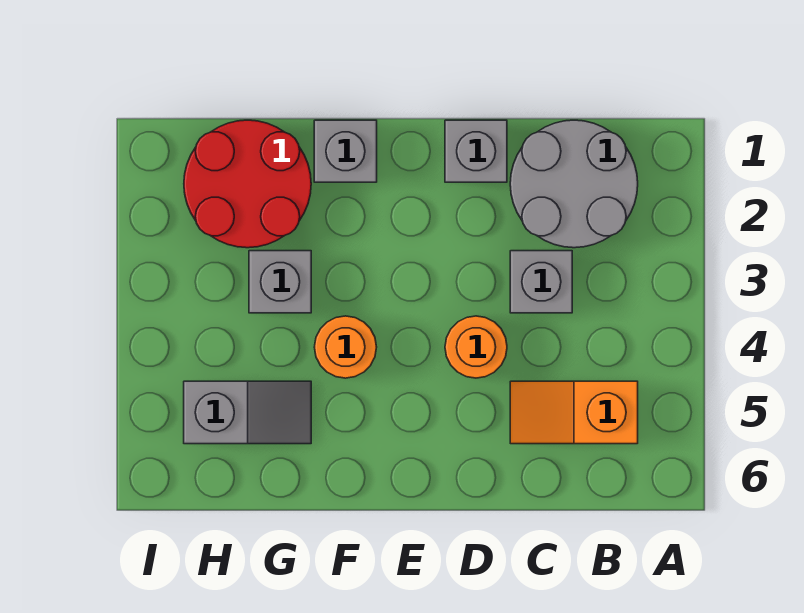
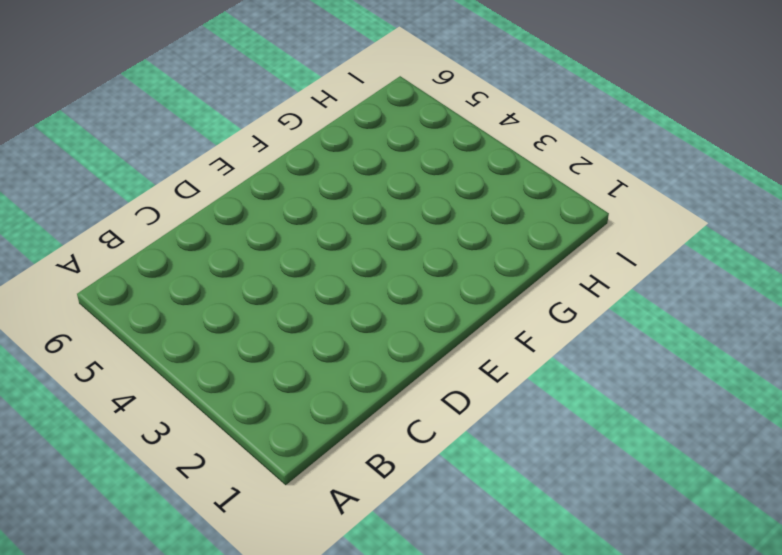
none -> grey 2x2 round brick [510,120,638,248]
none -> orange 1x2 slope [510,381,638,444]

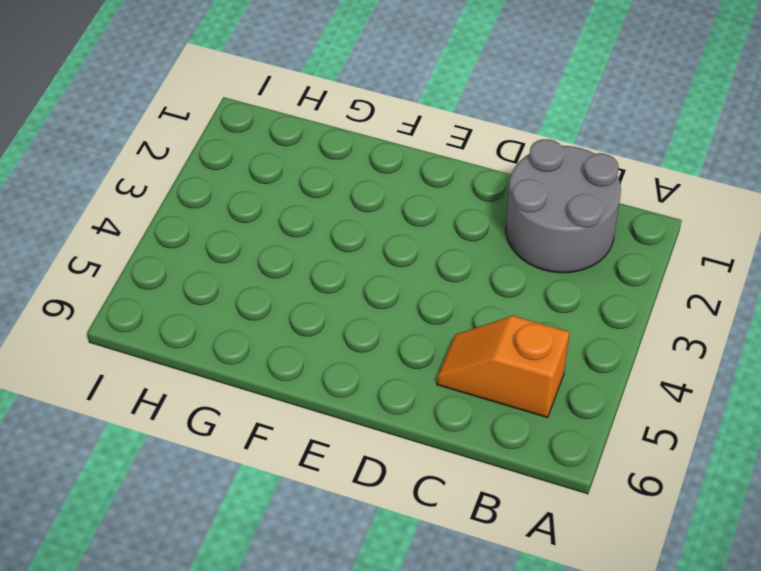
none -> grey 1x1 brick [510,251,572,313]
none -> grey 1x1 brick [445,120,507,182]

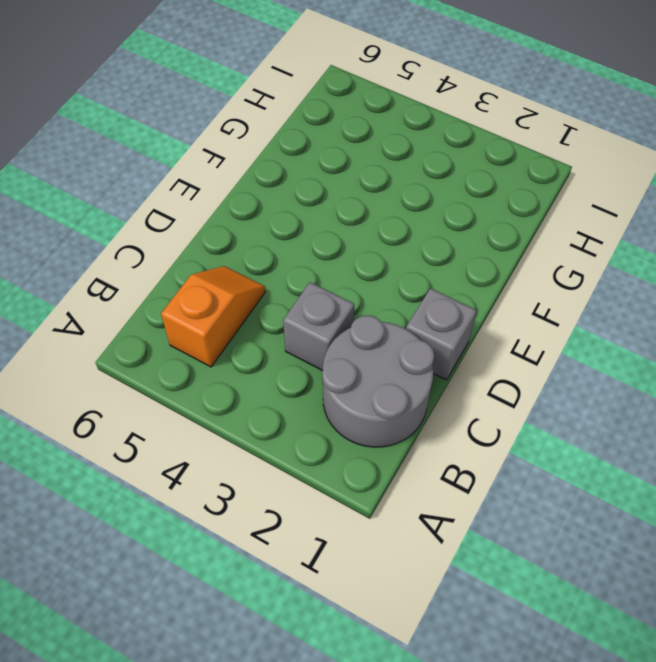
none -> orange 1x1 round brick [445,316,507,378]
none -> grey 1x1 brick [314,120,377,182]

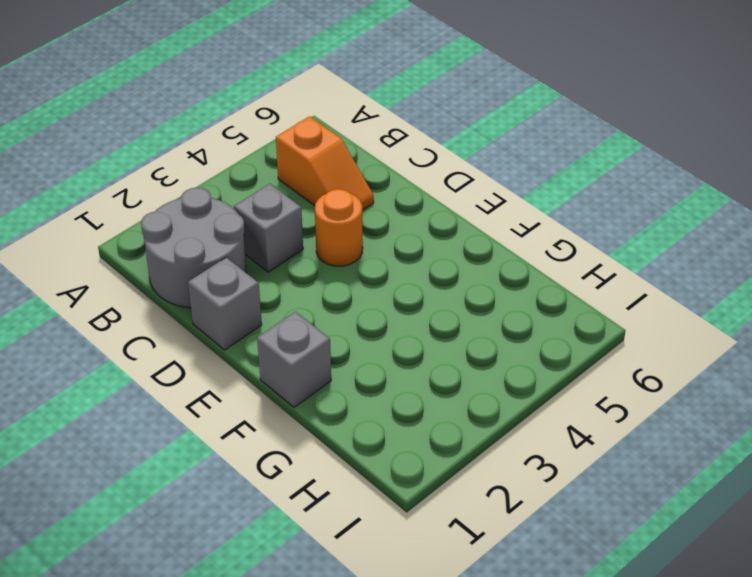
none -> orange 1x1 round brick [314,316,377,378]
none -> red 2x2 round brick [184,120,311,248]

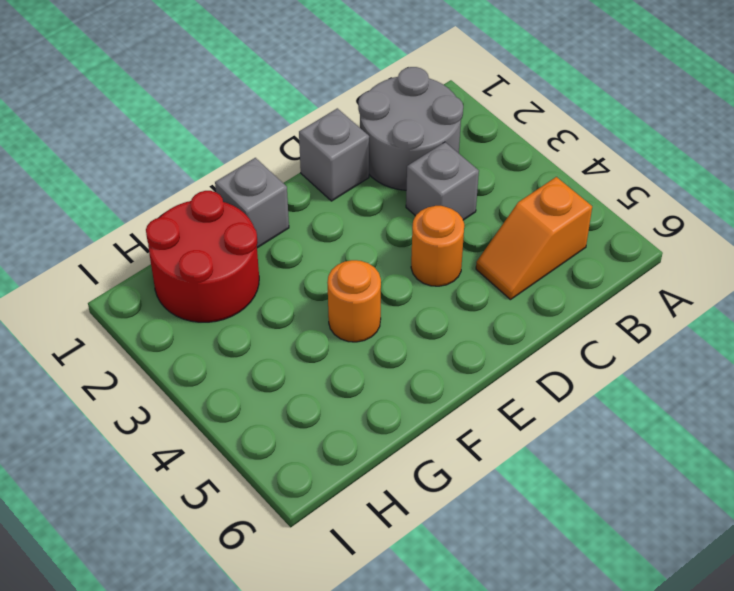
none -> grey 1x1 brick [249,251,311,313]
none -> grey 1x2 slope [184,381,311,444]

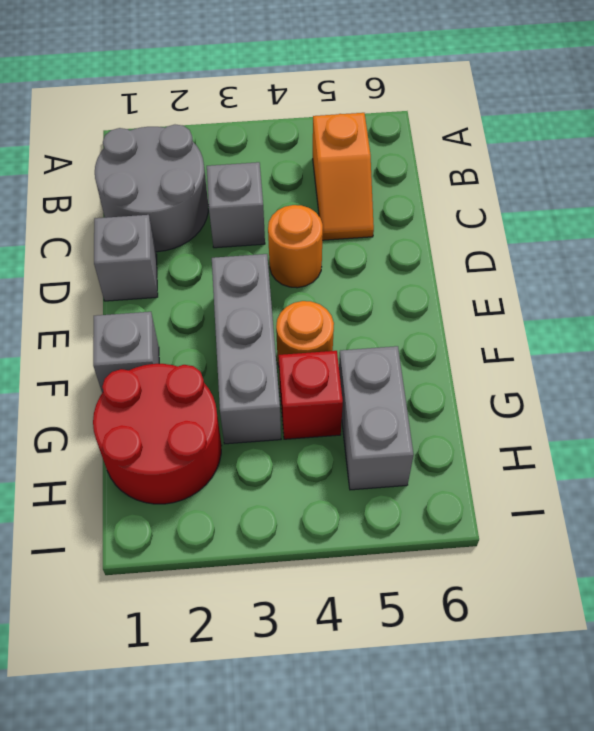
grey 1x3 brick [212,254,281,444] -> grey 1x1 brick [249,251,311,313]
red 1x1 brick [279,351,343,439] -> none
grey 1x2 brick [339,346,414,490] -> grey 1x2 slope [184,381,311,444]

